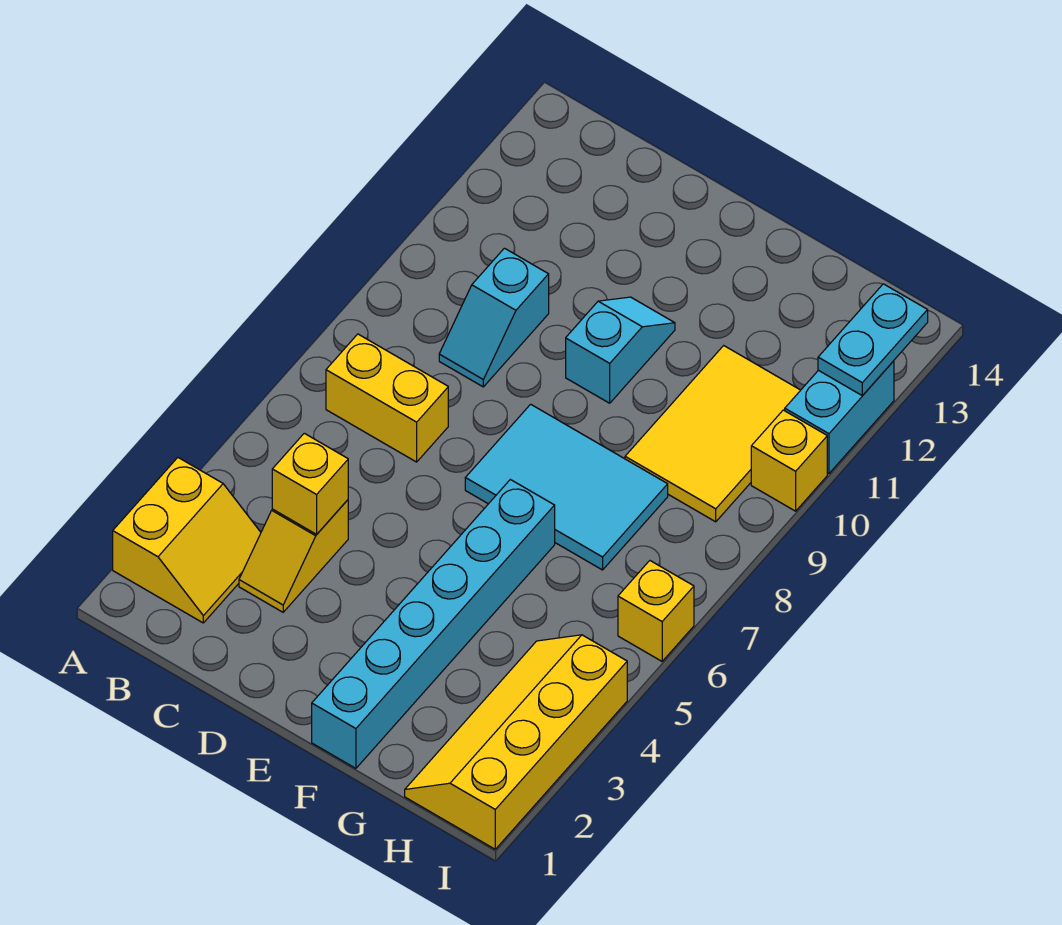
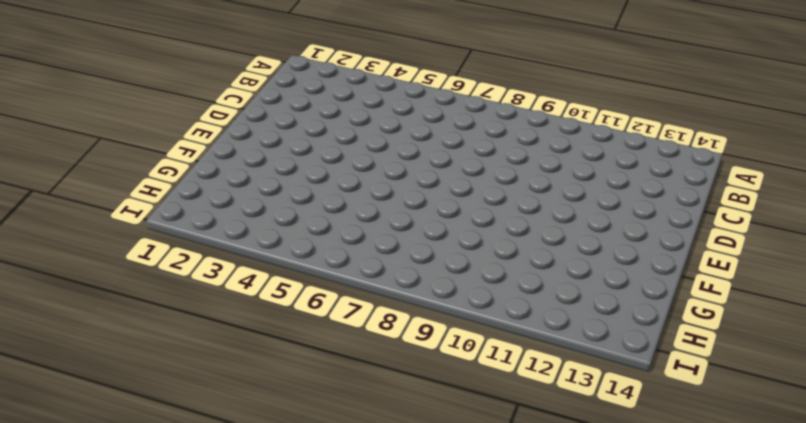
none -> yellow 2x2 slope [113,458,261,623]
none -> yellow 1x2 brick [326,334,448,462]
none -> yellow 1x2 slope [239,500,348,612]

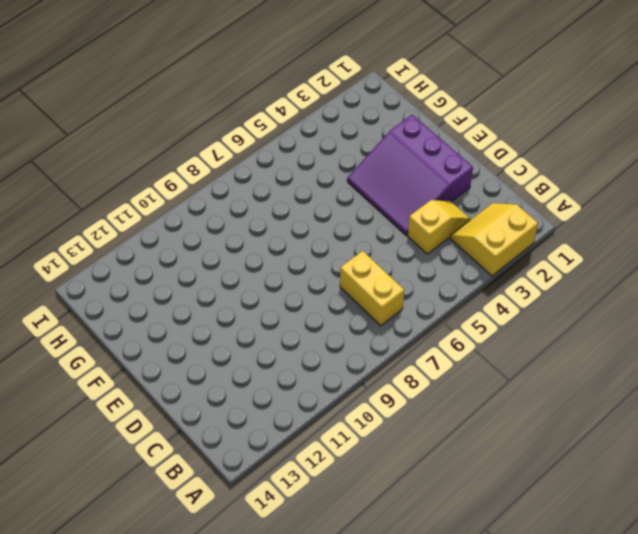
purple 3x3 slope [347,115,473,235] -> cyan 1x6 brick [312,479,555,768]
none -> cyan 1x2 slope [439,248,549,387]
none -> cyan 2x3 tile [465,404,668,570]
none -> cyan 1x2 slope [566,297,675,403]

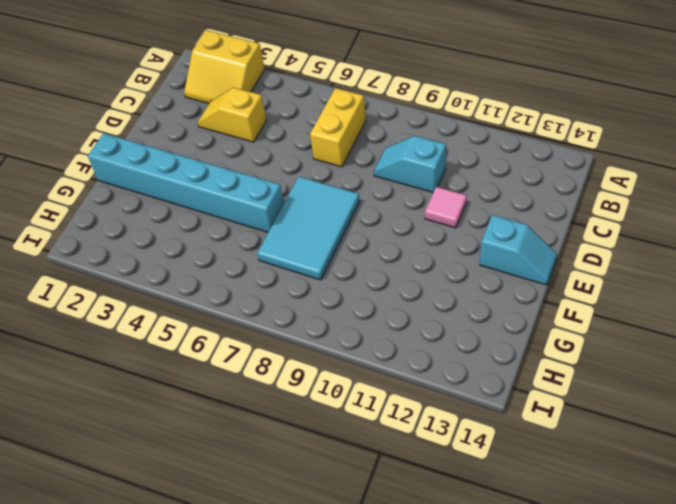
pink 1x1 tile [425,187,467,228] -> none
cyan 1x2 slope [480,215,557,285] -> cyan 1x2 slope moved to [566,297,675,403]
none -> yellow 2x3 tile [625,346,800,522]
none -> yellow 2x4 slope [405,635,627,849]
none -> yellow 1x1 brick [618,561,694,661]

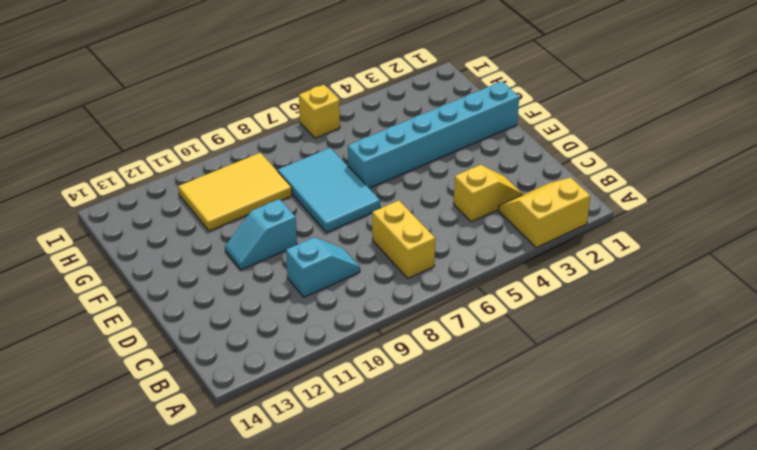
none -> yellow 2x4 slope [405,635,627,849]
none -> yellow 1x1 brick [751,410,827,511]
none -> cyan 1x2 brick [785,361,894,474]

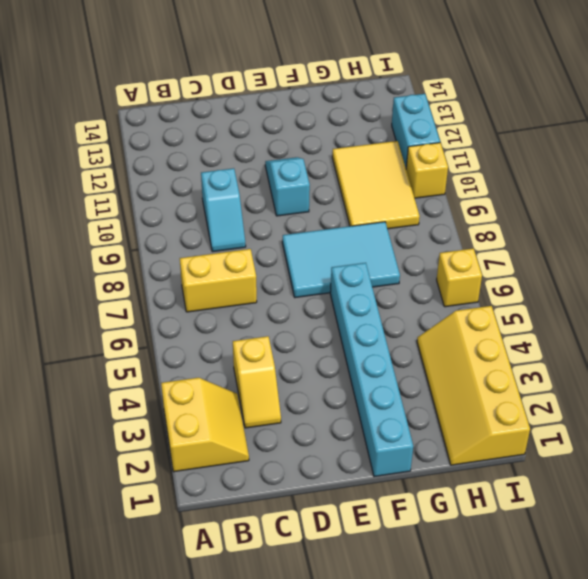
none -> yellow 1x1 brick [272,433,348,534]
none -> cyan 1x2 plate [818,284,928,396]

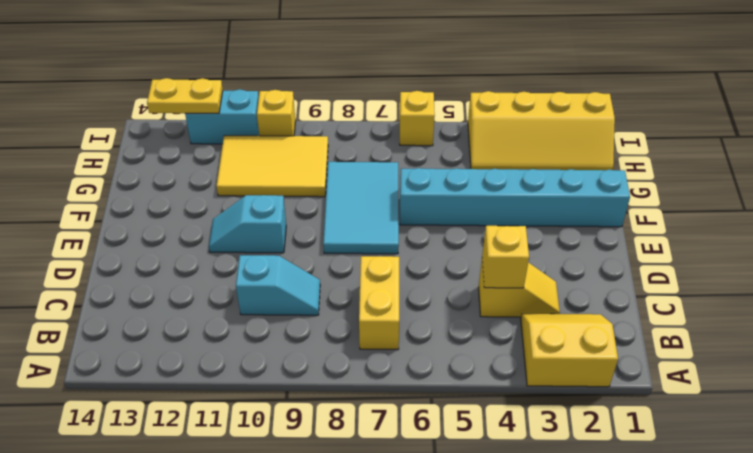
yellow 1x2 plate [147,78,223,114] -> cyan 1x2 plate [818,284,928,396]

